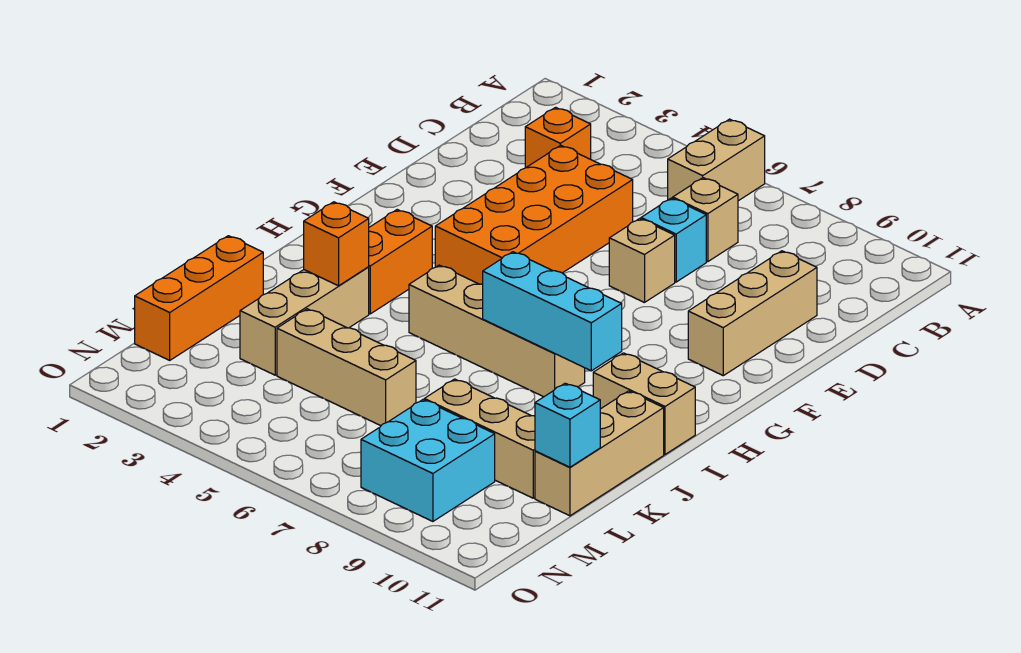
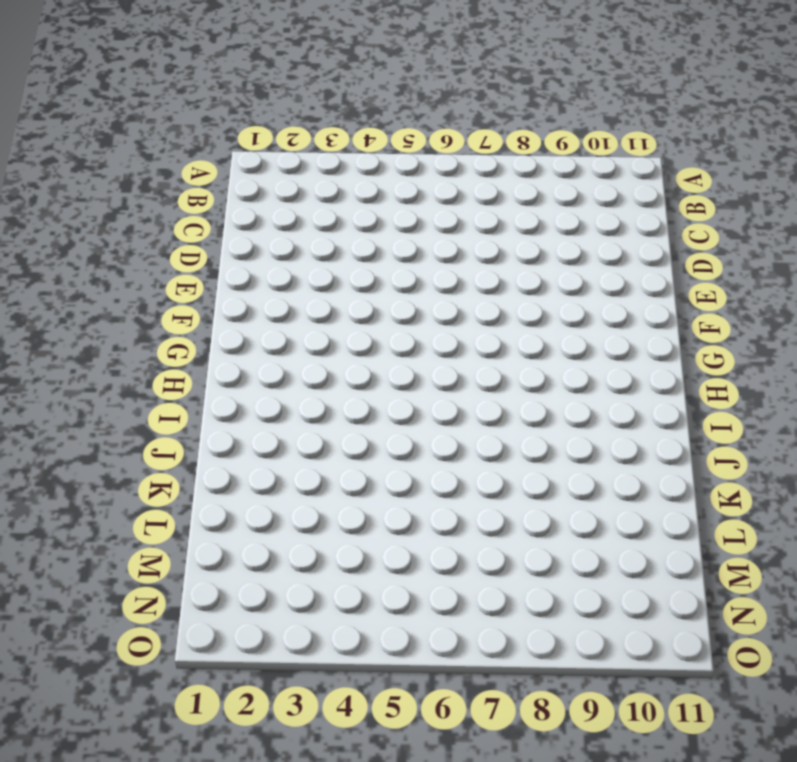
none -> tan 1x2 brick [668,119,765,201]
none -> orange 1x1 brick [525,107,591,168]
none -> tan 1x1 brick [673,178,738,262]

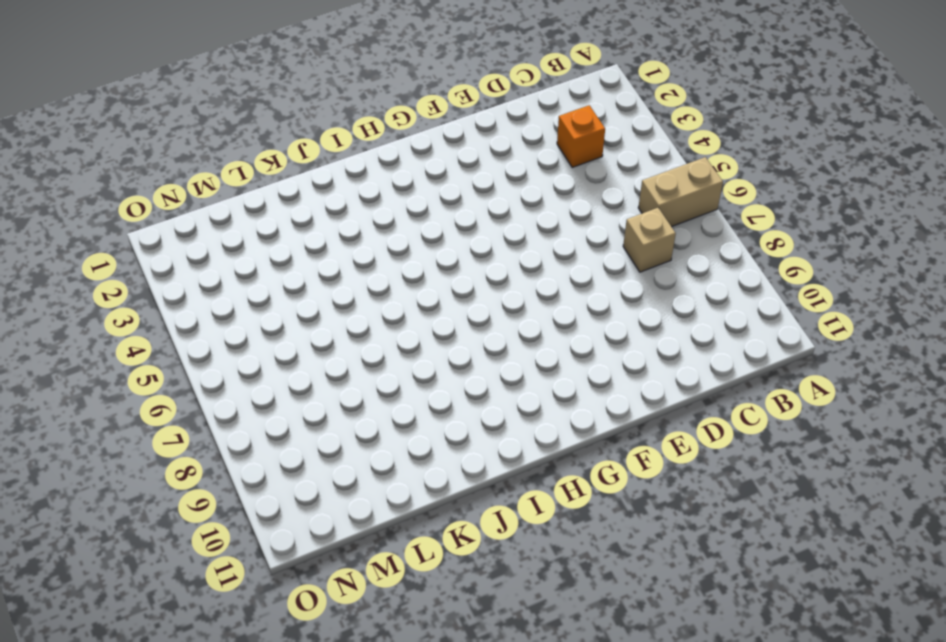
none -> orange 2x4 brick [435,145,633,285]
none -> cyan 1x1 brick [641,198,706,282]
none -> tan 1x3 brick [688,251,817,376]

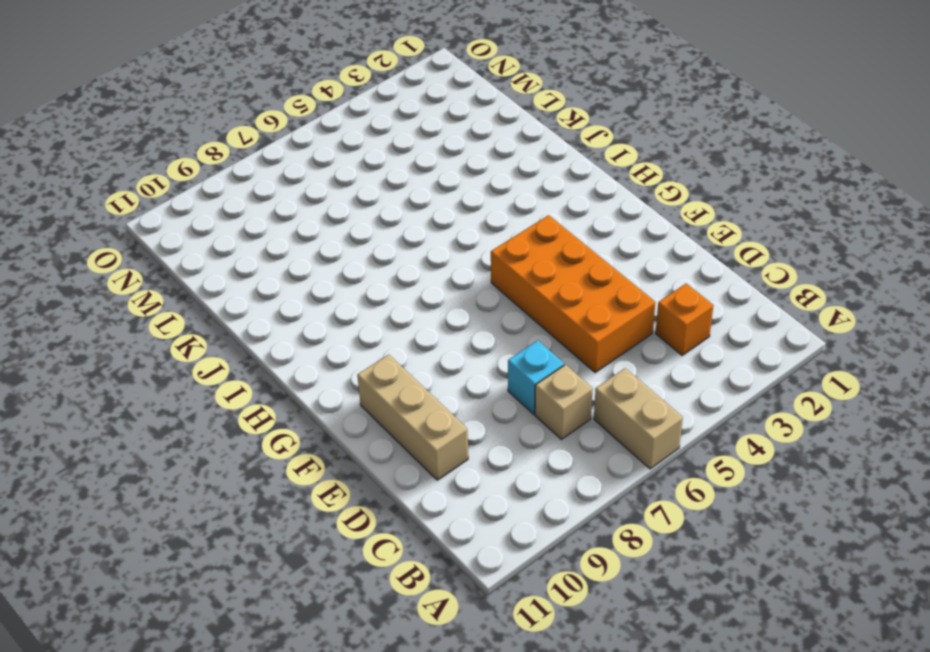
none -> tan 1x1 brick [609,219,675,303]
none -> orange 1x2 brick [369,210,432,314]
none -> tan 1x4 brick [409,265,585,397]

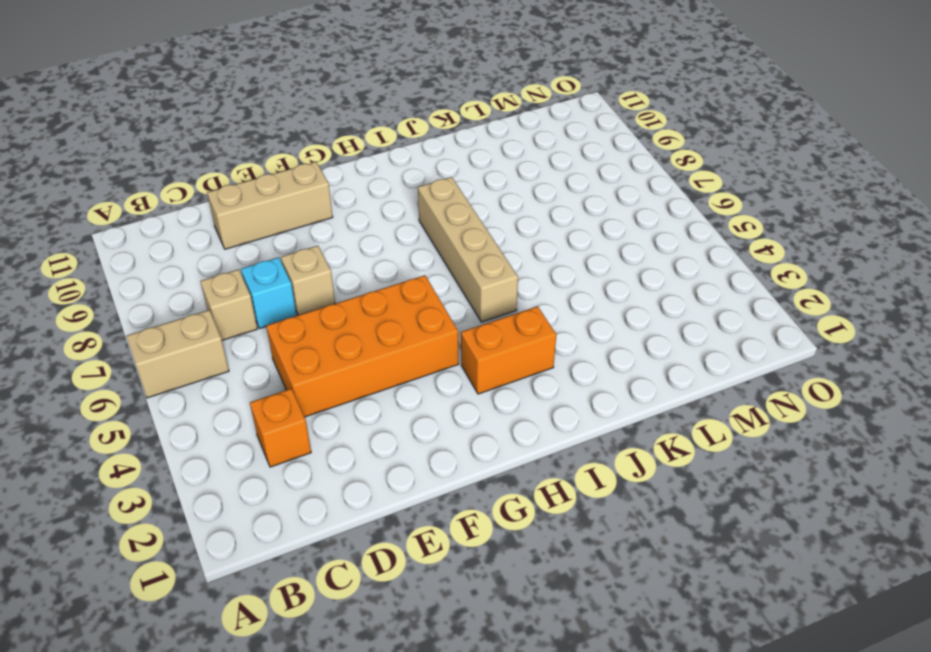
none -> tan 1x2 brick [593,353,695,454]
none -> tan 1x3 brick [240,267,369,375]
none -> tan 1x3 brick [535,391,664,516]

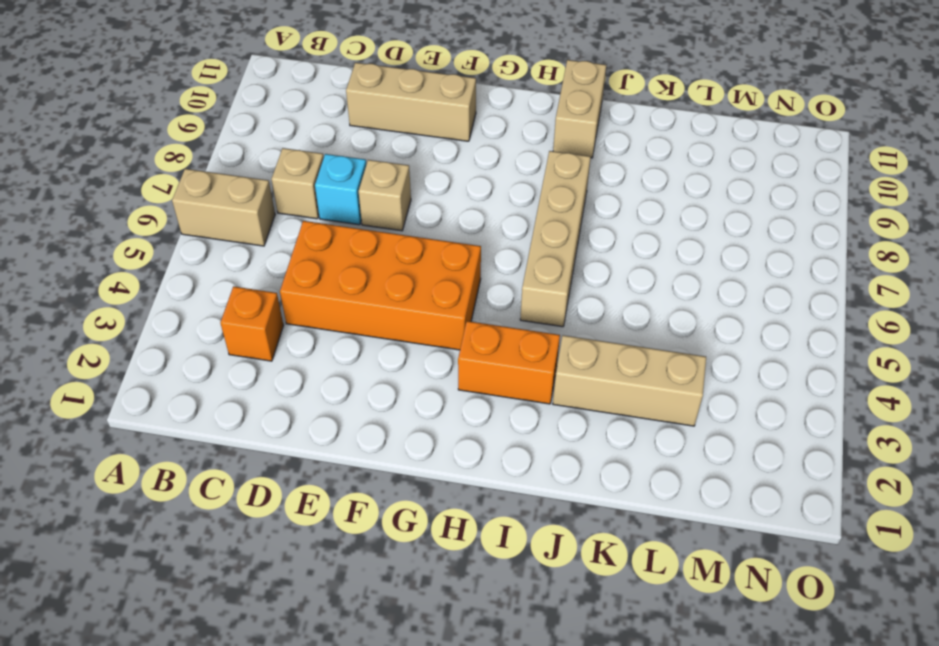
none -> tan 1x3 brick [535,391,664,516]
none -> orange 1x3 brick [135,236,263,360]
none -> tan 1x3 brick [277,309,416,426]

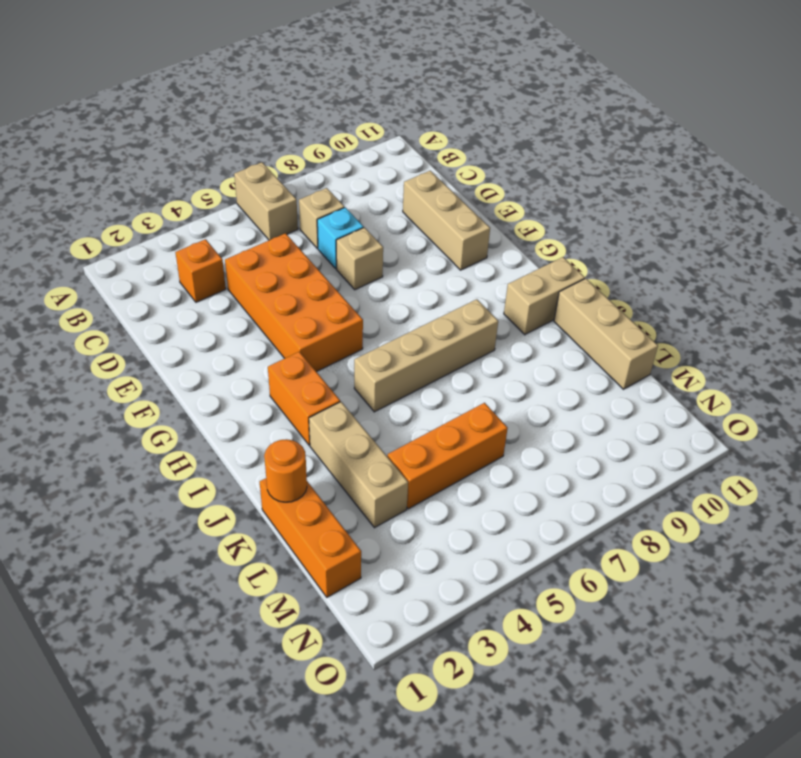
orange 1x1 round brick [264,439,307,502] -> none
orange 1x3 brick [387,403,508,509] -> tan 1x3 brick [277,309,416,426]
none -> tan 1x3 brick [424,379,535,498]
none -> cyan 2x2 brick [361,400,495,521]
none -> cyan 1x3 brick [483,252,622,371]

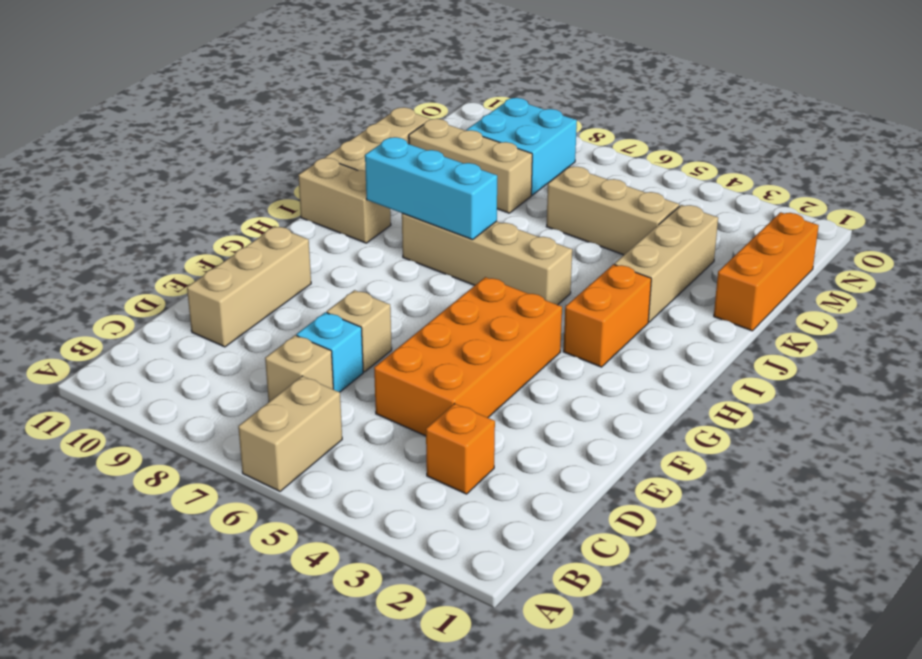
none -> orange 1x1 brick [304,202,369,286]
none -> cyan 1x1 brick [535,383,600,467]

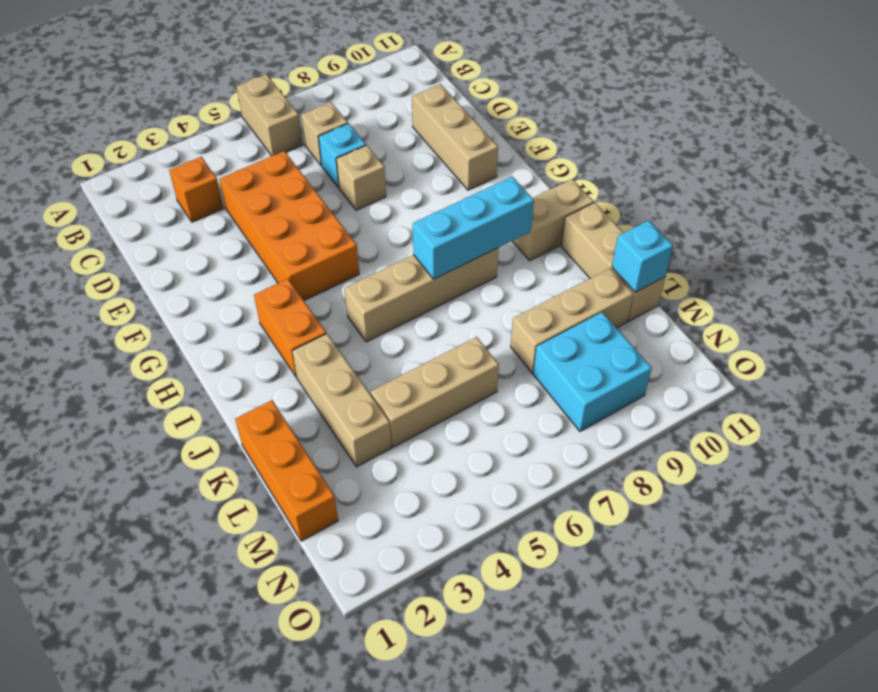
none -> orange 1x1 brick [304,202,369,286]

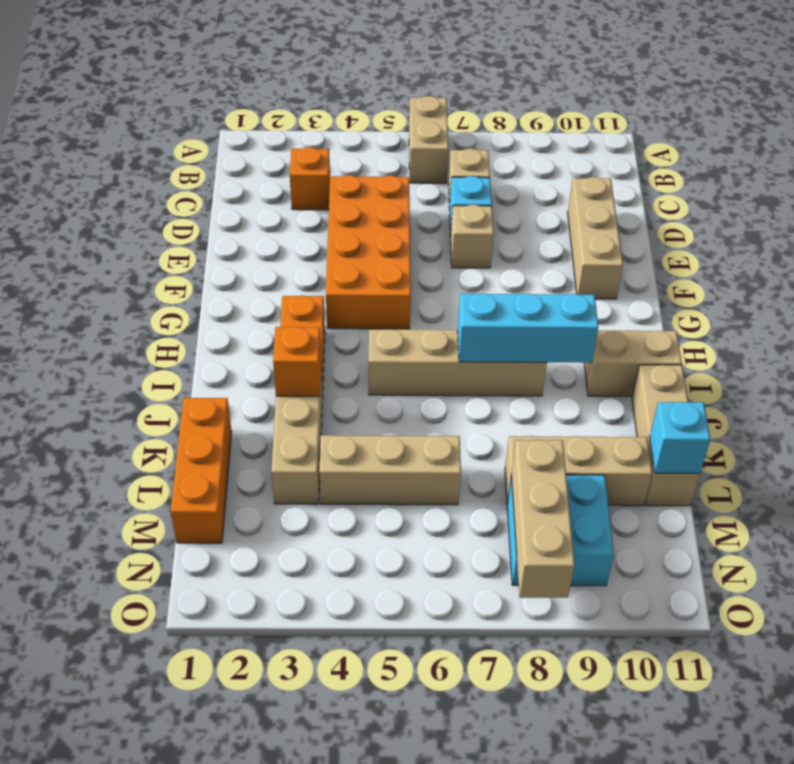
tan 1x3 brick [511,440,575,598] -> none

